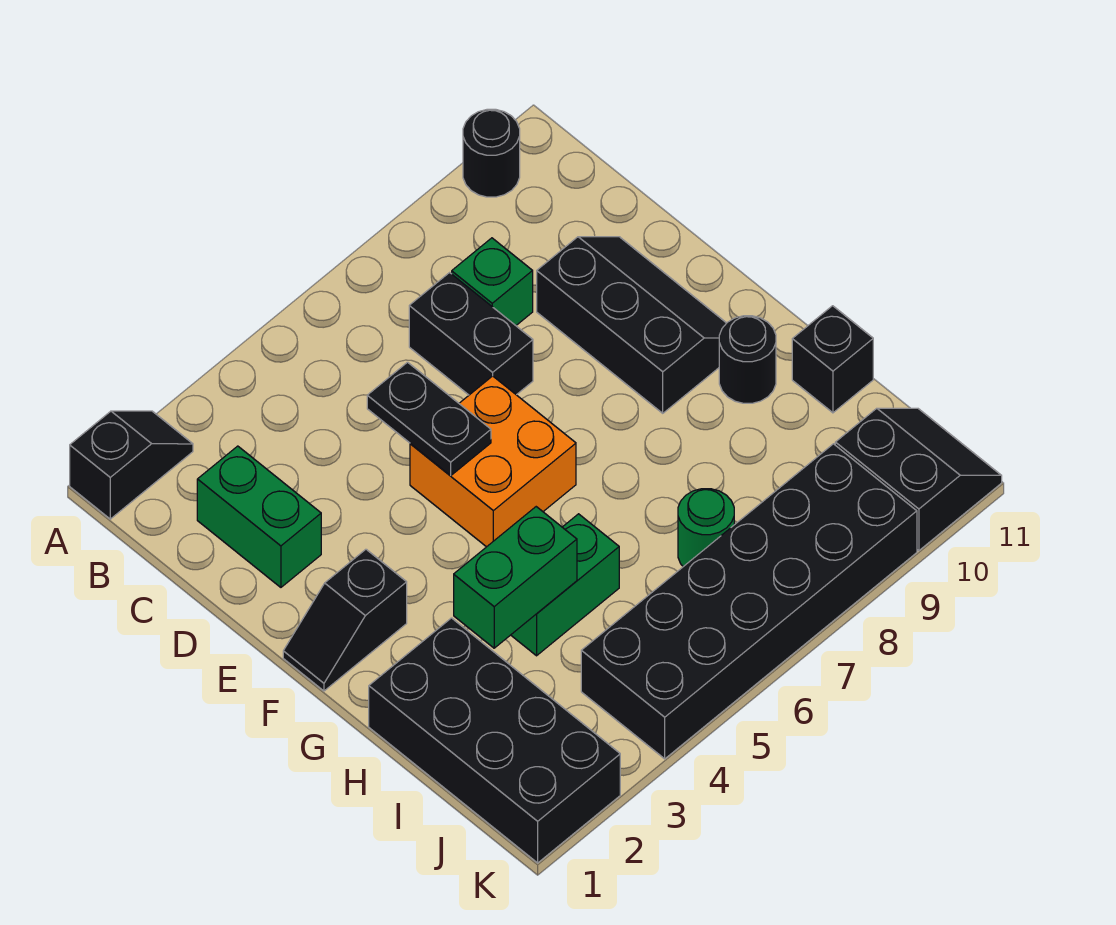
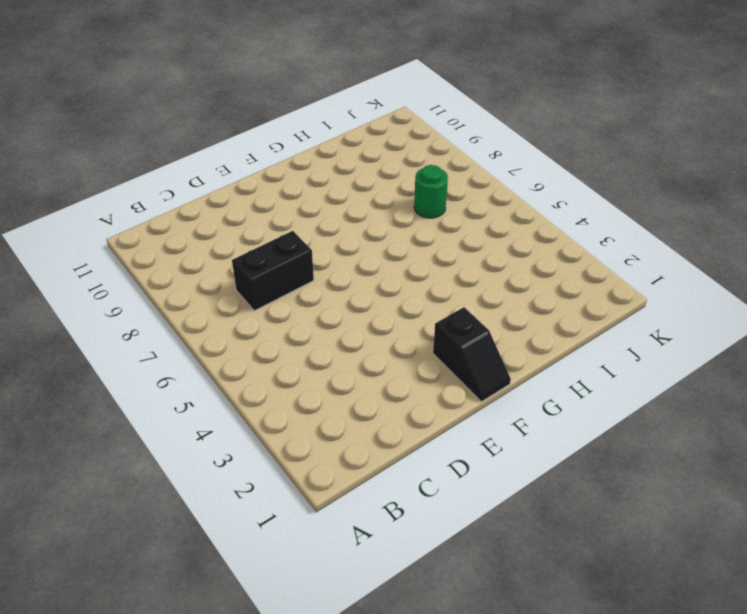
none -> black 1x2 slope [70,411,193,519]
none -> black 1x1 round brick [463,109,520,197]
none -> green 1x2 brick [197,446,321,587]

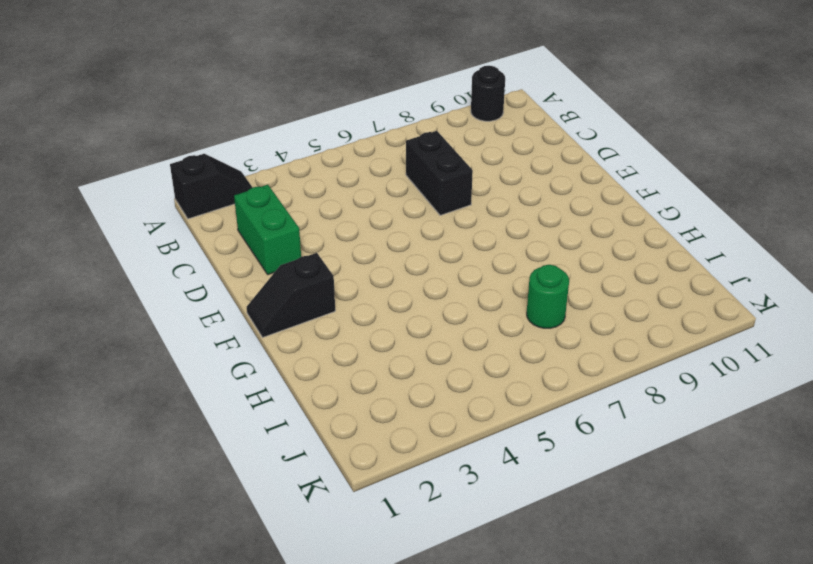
none -> green 1x1 brick [452,238,533,325]
none -> black 2x3 slope [537,237,726,413]
none -> orange 2x2 brick [410,376,576,547]

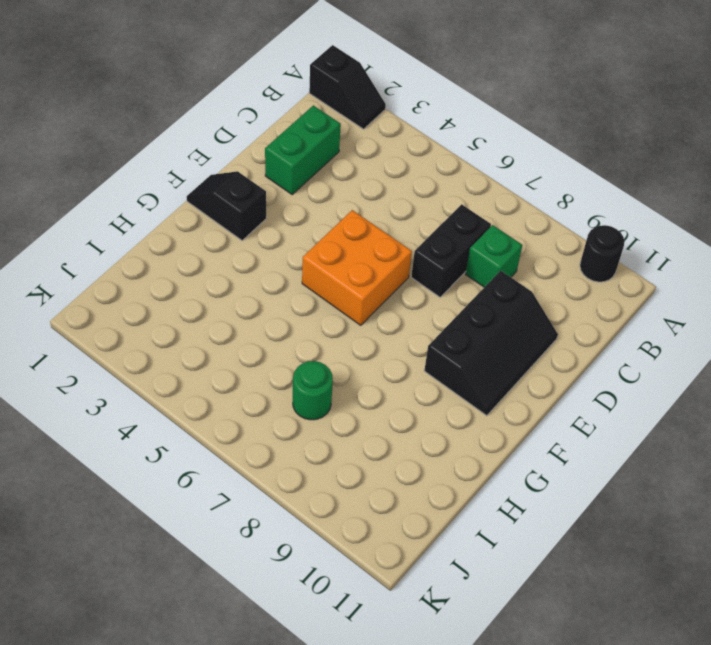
none -> black 1x1 round brick [719,316,776,403]
none -> black 2x4 brick [369,618,620,863]
none -> green 1x2 brick [511,514,619,656]

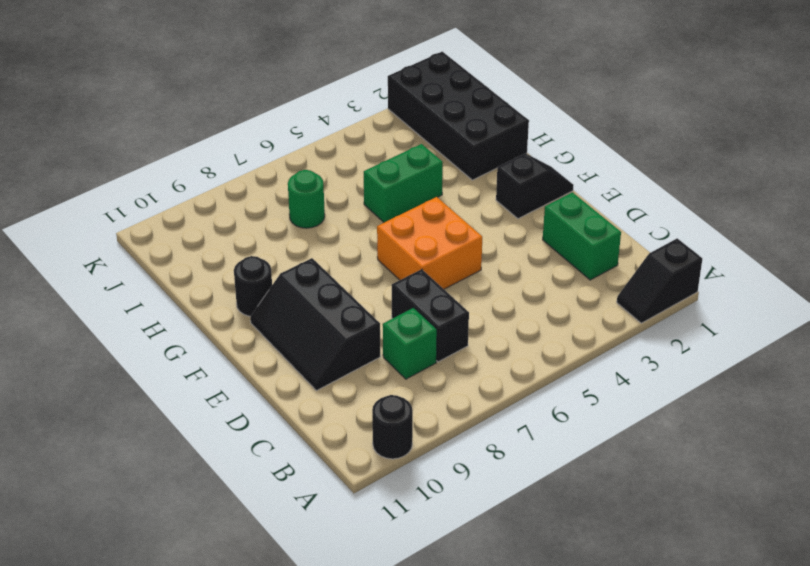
none -> black 1x1 brick [792,306,873,413]
none -> black 2x6 brick [581,444,917,759]
none -> black 2x2 slope [835,408,1002,551]

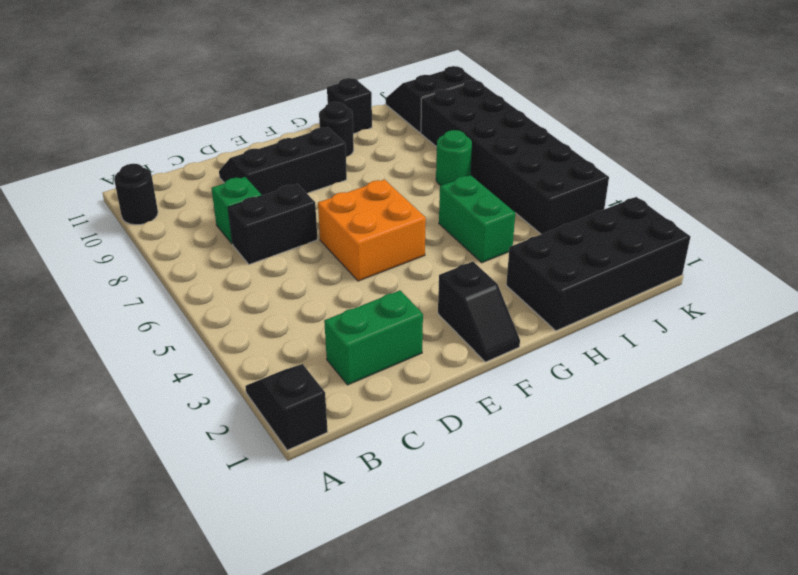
none -> black 1x2 plate [367,362,491,476]
none -> green 1x2 brick [454,507,577,648]

